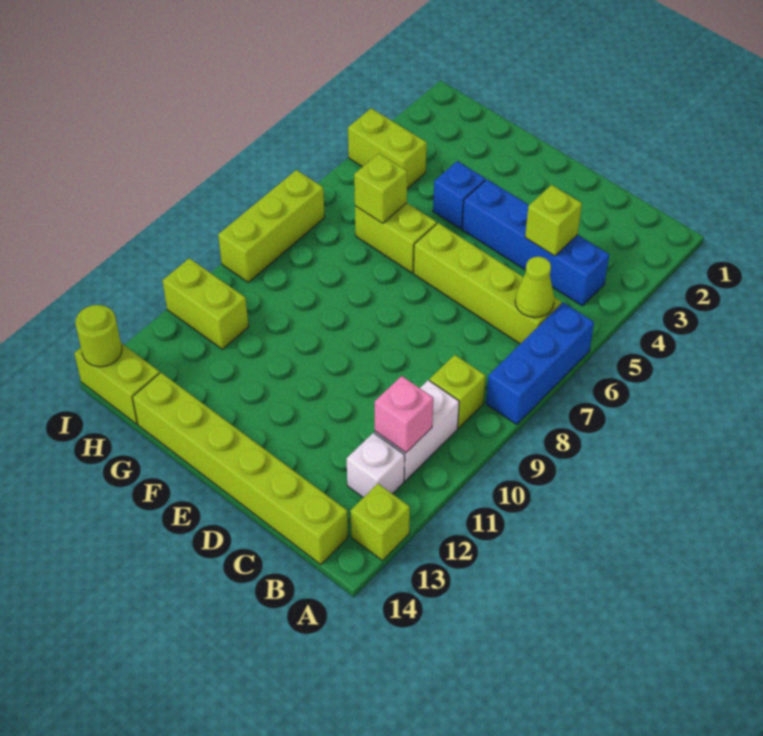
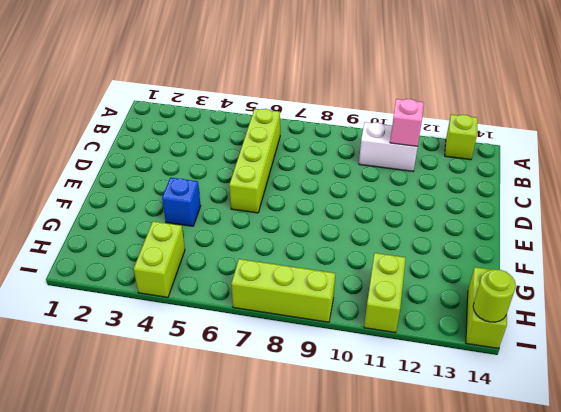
none -> blue 1x3 brick [486,302,594,424]
none -> blue 1x4 brick [462,179,609,306]
none -> lime 1x1 brick [430,355,486,428]

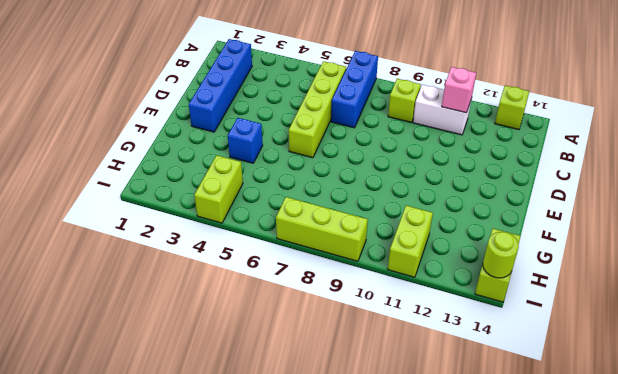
blue 1x3 brick [331,51,378,128] -> blue 1x3 brick turned to [486,302,594,424]
blue 1x4 brick [189,39,252,132] -> blue 1x4 brick moved to [462,179,609,306]
none -> white 1x1 brick [347,433,405,498]
none -> lime 1x6 brick [132,373,348,564]
none -> lime 1x2 brick [355,203,437,273]

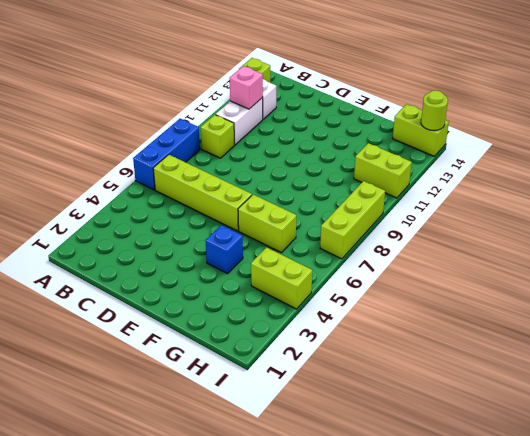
none -> blue 1x4 brick [462,179,609,306]
none -> lime 1x6 brick [132,373,348,564]
none -> lime 1x1 cone [515,257,554,318]

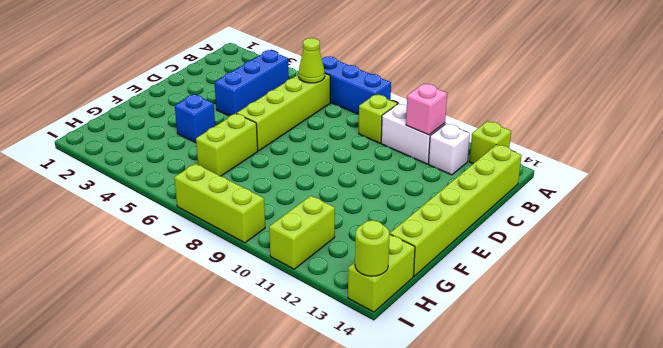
blue 1x3 brick [214,50,289,116] -> blue 1x4 brick [462,179,609,306]
none -> lime 1x2 brick [348,108,427,189]
none -> lime 1x1 brick [525,185,582,256]
none -> lime 1x1 brick [354,153,407,223]

